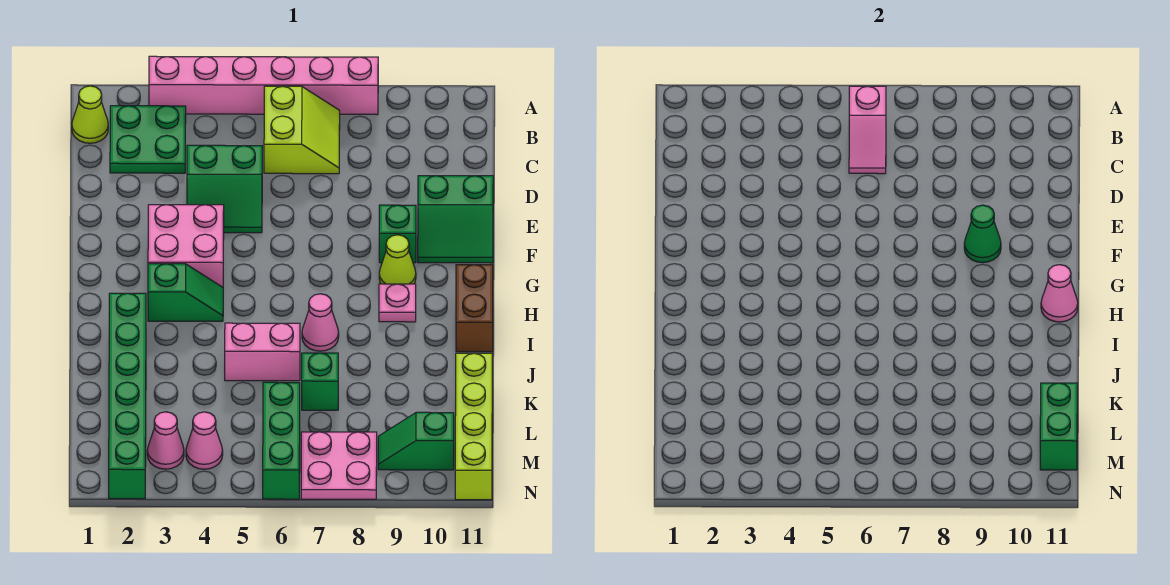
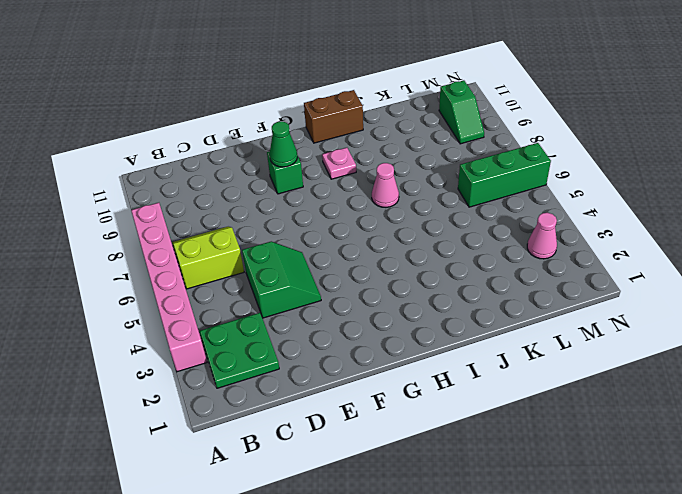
none -> lime 1x1 cone [72,86,108,143]
none -> green 2x2 slope [418,176,493,263]
none -> pink 2x2 brick [148,205,224,287]

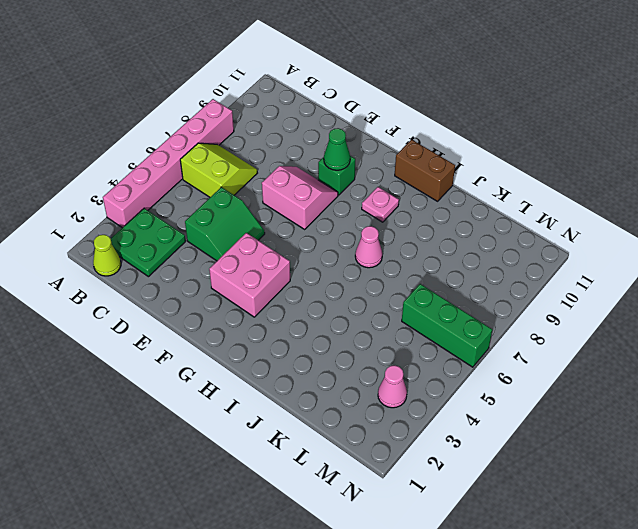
pink 2x2 slope [262,166,338,229] -> none
none -> green 2x2 slope [418,176,493,263]
none -> lime 1x1 cone [379,235,416,284]
none -> green 1x2 slope [148,264,223,321]

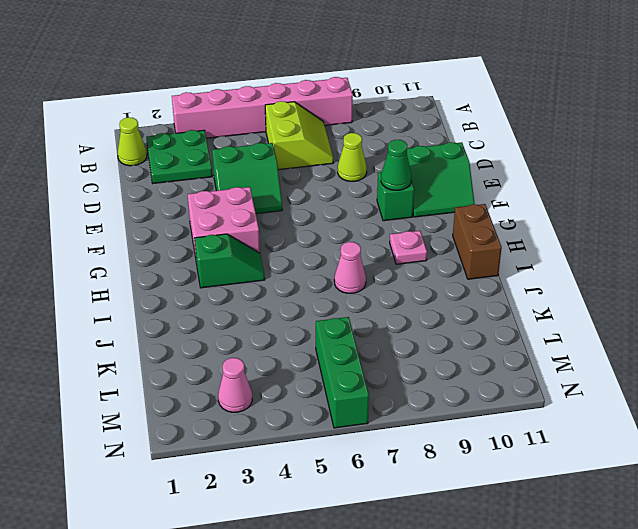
lime 1x1 cone [338,133,367,181] -> lime 1x1 cone moved to [379,235,416,284]
none -> green 1x6 brick [109,293,146,499]
none -> pink 1x2 brick [225,323,300,381]
none -> green 1x1 brick [302,353,338,410]

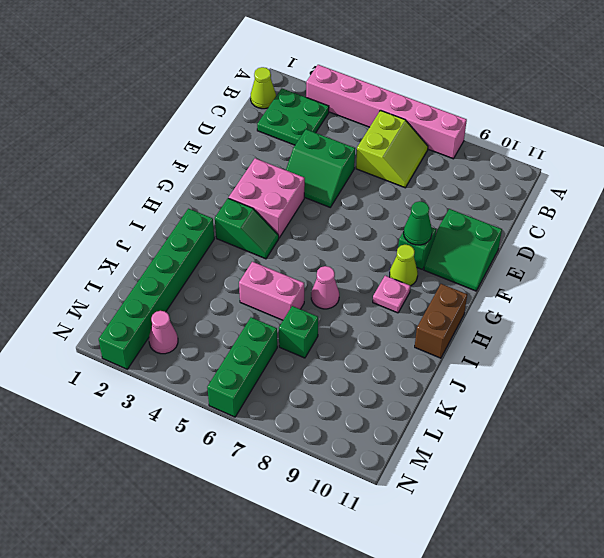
none -> lime 1x4 brick [455,353,492,500]
none -> pink 1x1 cone [186,412,223,469]
none -> pink 2x2 plate [301,432,377,499]

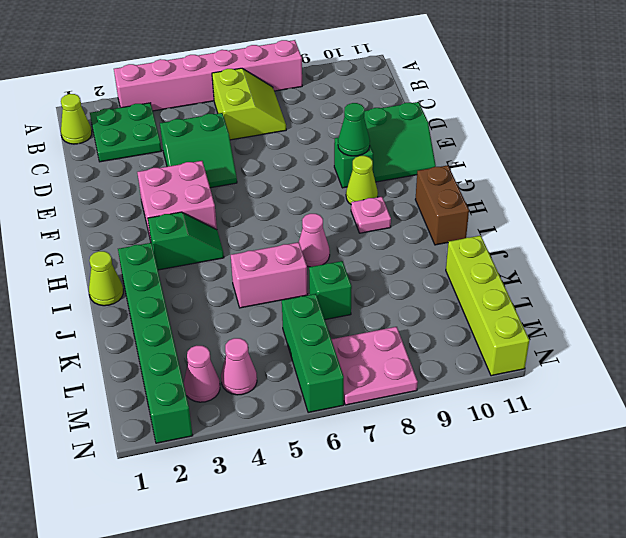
lime 1x1 cone [89,251,123,306] -> none
none -> green 1x2 slope [378,412,454,470]
none -> pink 1x2 slope [849,86,886,174]
none -> pink 1x1 cone [1041,265,1078,322]

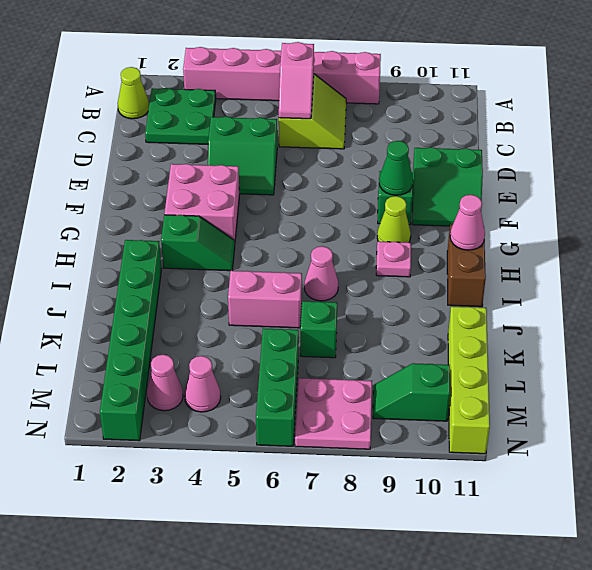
none -> green 1x2 brick [1040,383,1077,470]

